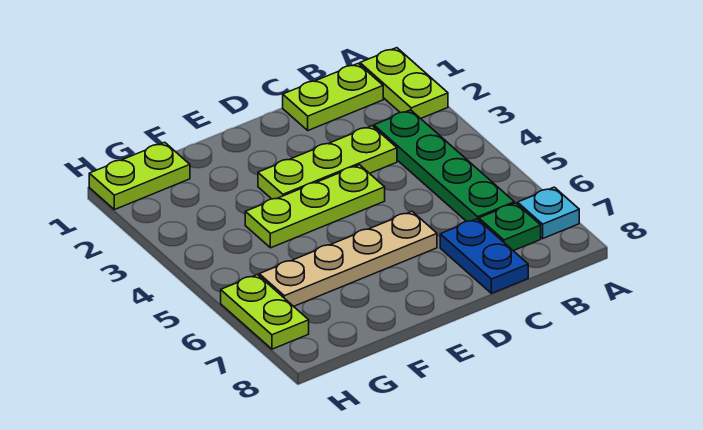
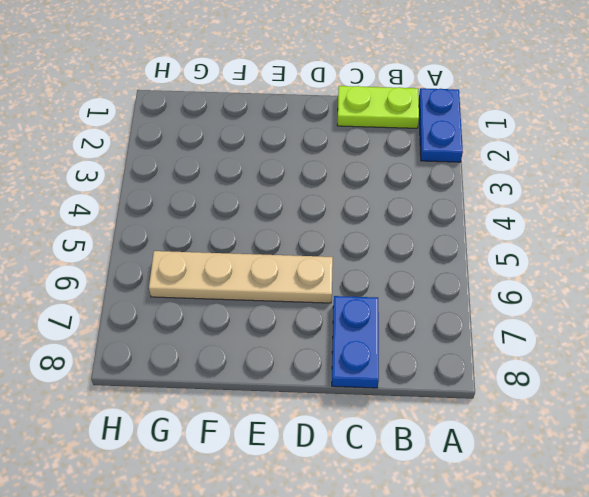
blue 1x2 plate [419,88,463,162] -> lime 1x2 plate [360,48,448,119]
none -> cyan 1x1 plate [518,187,579,238]
none -> green 1x4 plate [374,110,514,221]

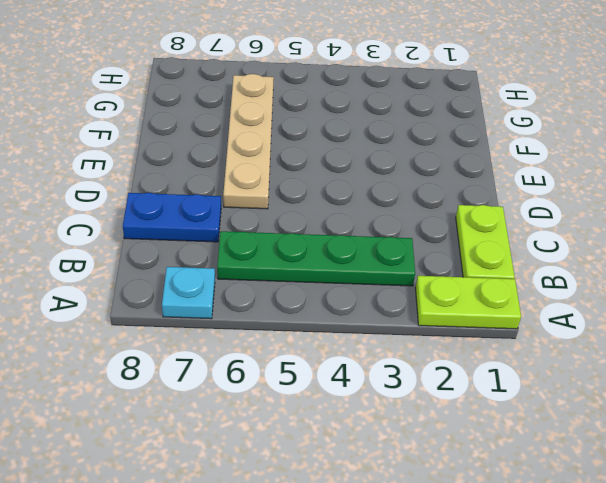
none -> green 1x1 plate [479,203,541,251]
none -> lime 1x3 plate [258,126,397,199]

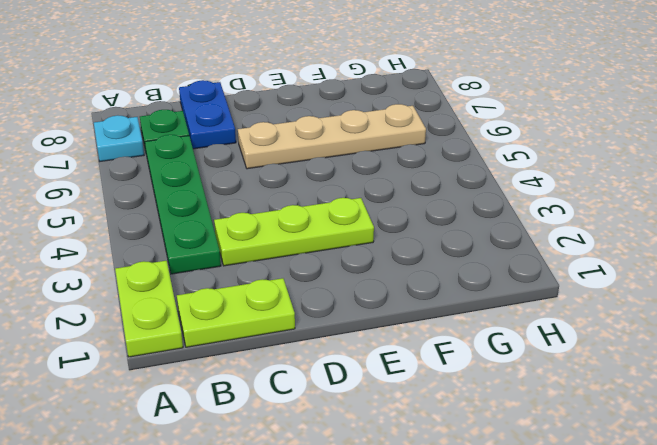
none -> lime 1x3 plate [245,165,385,248]
none -> lime 1x2 plate [89,142,190,210]

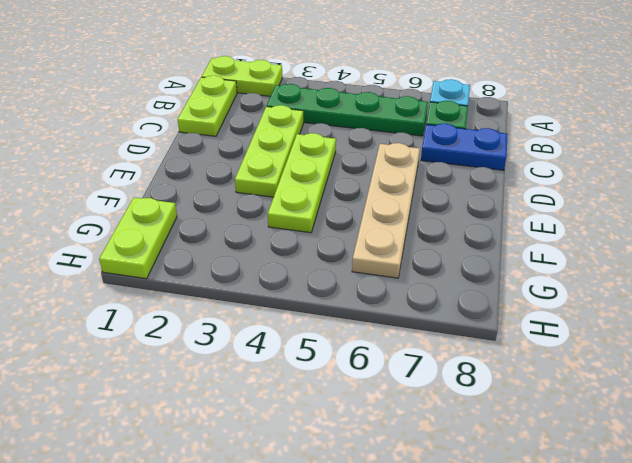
none -> lime 1x2 plate [221,275,309,349]

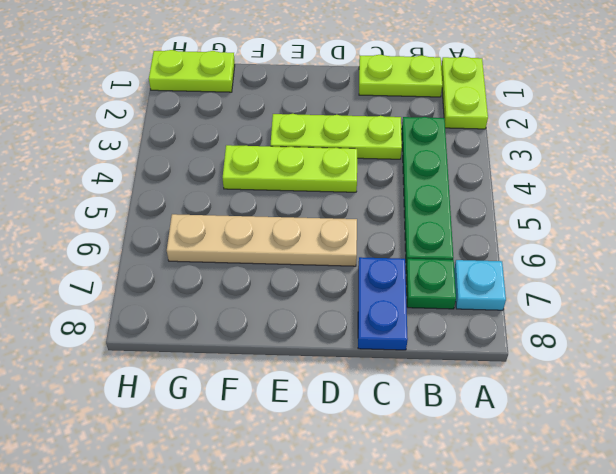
none -> lime 1x2 plate [221,275,309,349]

